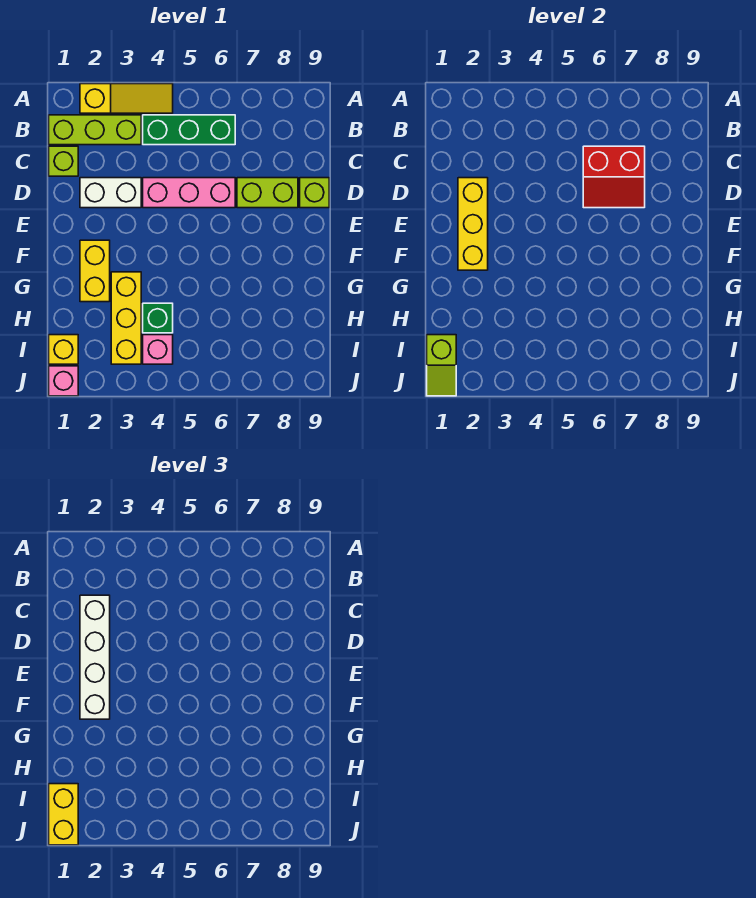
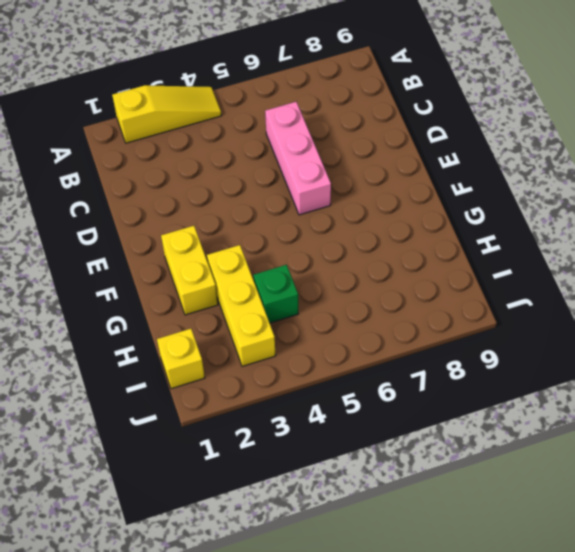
pink 1x3 brick [265,102,331,215] -> pink 1x3 brick turned to [143,178,235,208]
none -> lime 1x3 brick [49,115,141,145]
none -> green 1x3 brick [143,115,235,145]
none -> lime 1x1 brick [49,146,78,176]

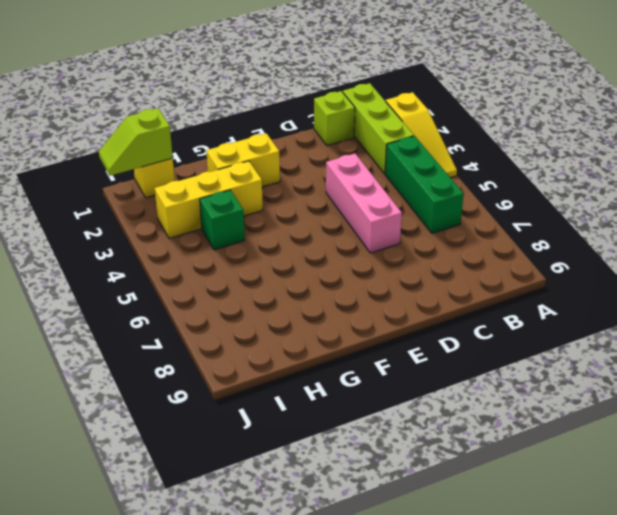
none -> white 1x2 brick [80,178,141,208]
none -> lime 1x2 brick [237,178,298,208]
none -> lime 1x1 brick [300,178,329,208]

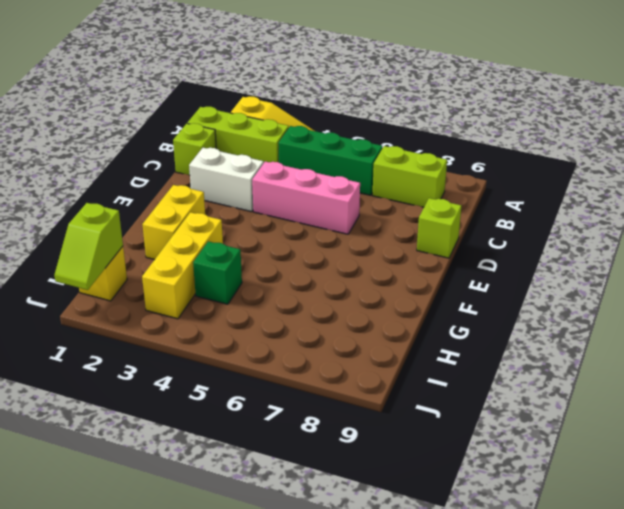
lime 1x2 brick [372,146,447,207] -> lime 1x2 brick moved to [237,178,298,208]
none -> pink 1x1 brick [143,335,173,364]
none -> pink 1x1 brick [49,366,78,396]
none -> red 2x2 slope [583,146,645,208]

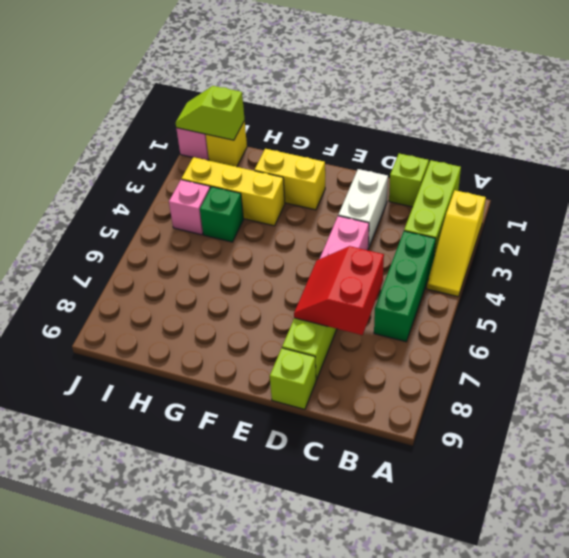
none -> yellow 1x3 brick [458,178,488,270]
none -> white 1x4 brick [80,595,110,719]
none -> yellow 1x2 brick [49,784,78,845]

